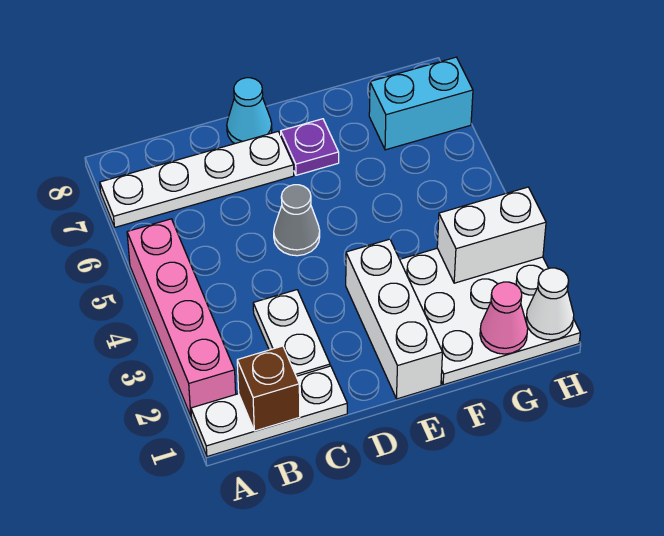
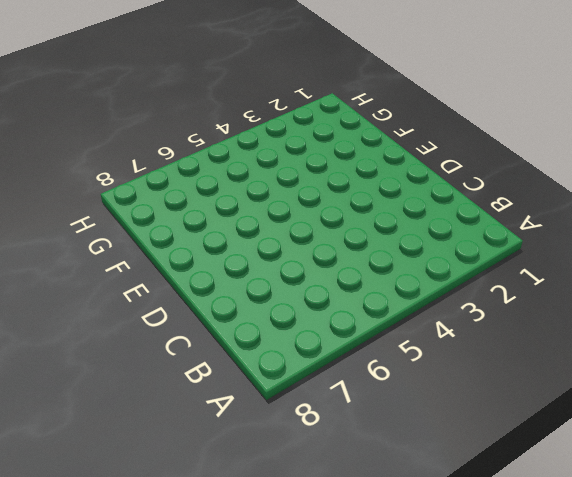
none -> white 1x3 plate [191,366,347,457]
none -> pink 1x4 brick [127,219,236,416]
none -> white 1x4 plate [100,132,294,227]

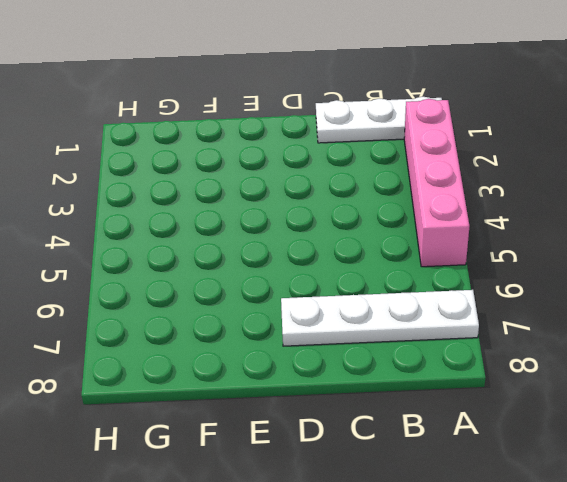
none -> white 1x2 plate [253,290,330,376]
none -> grey 1x1 cone [274,185,320,256]
none -> cyan 1x1 cone [227,78,272,144]

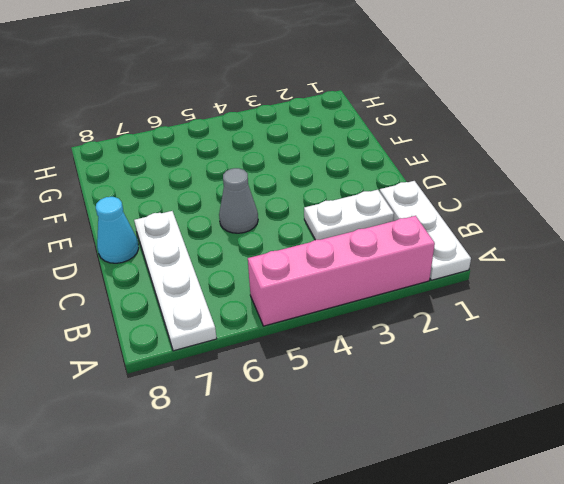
none -> white 1x3 brick [346,239,443,399]
none -> purple 1x1 plate [281,119,339,175]
none -> white 3x3 plate [400,248,580,385]

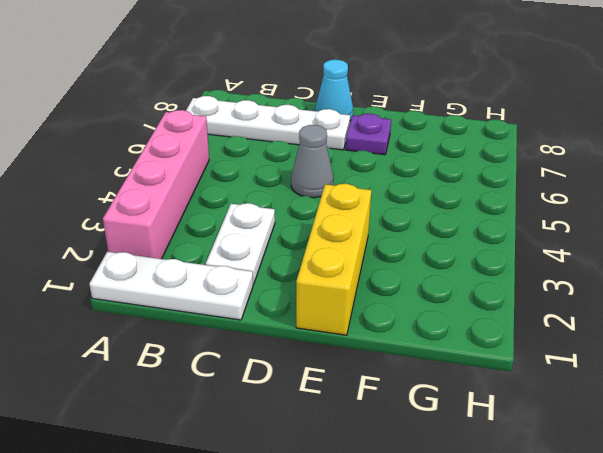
yellow 1x3 brick [296,183,371,335] -> white 1x3 brick [346,239,443,399]
none -> white 3x3 plate [400,248,580,385]
none -> cyan 1x2 brick [369,57,473,150]
none -> brown 1x1 brick [237,346,300,431]

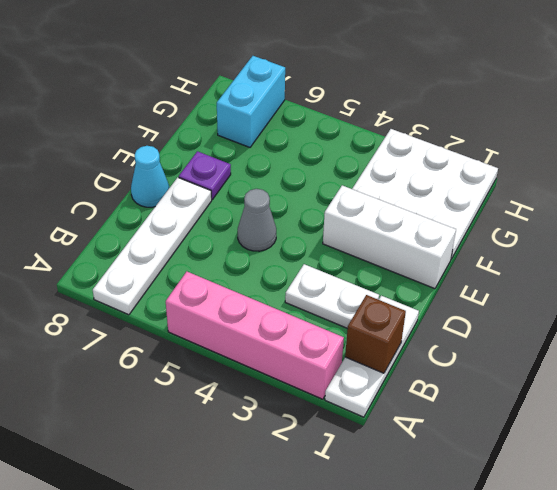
none -> pink 1x1 cone [480,282,528,354]
none -> white 1x2 brick [437,187,546,283]
none -> white 1x1 cone [526,268,574,340]

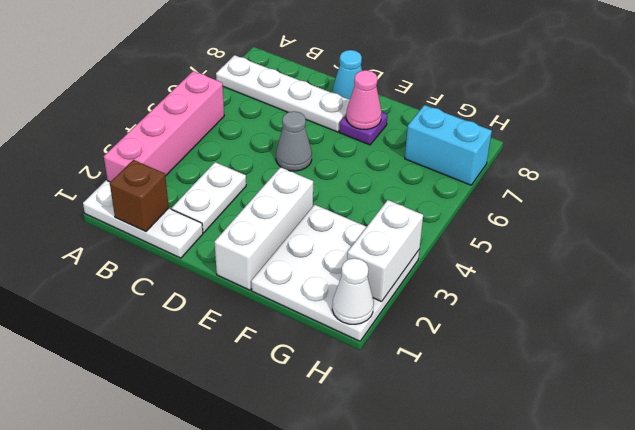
pink 1x1 cone [346,70,382,129] -> pink 1x1 cone moved to [480,282,528,354]
white 1x2 brick [347,200,423,302] -> white 1x2 brick turned to [437,187,546,283]

